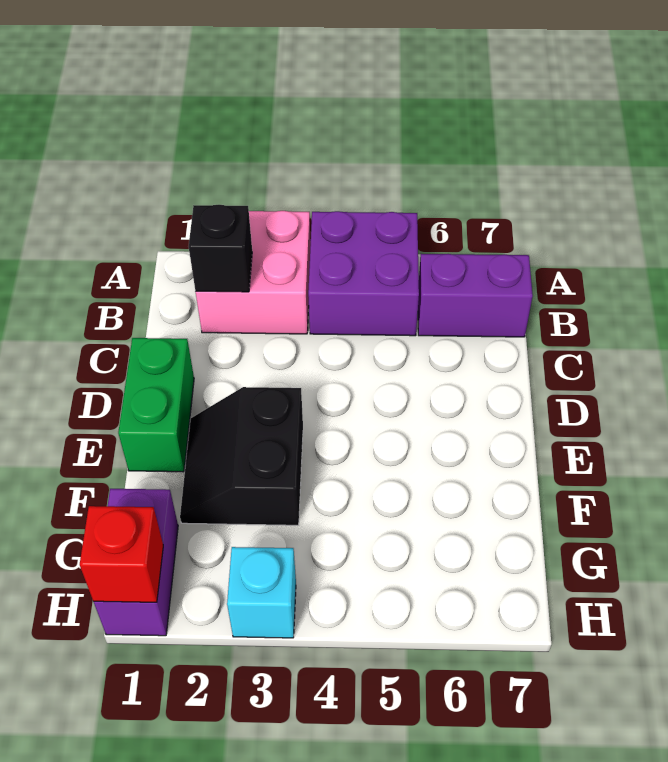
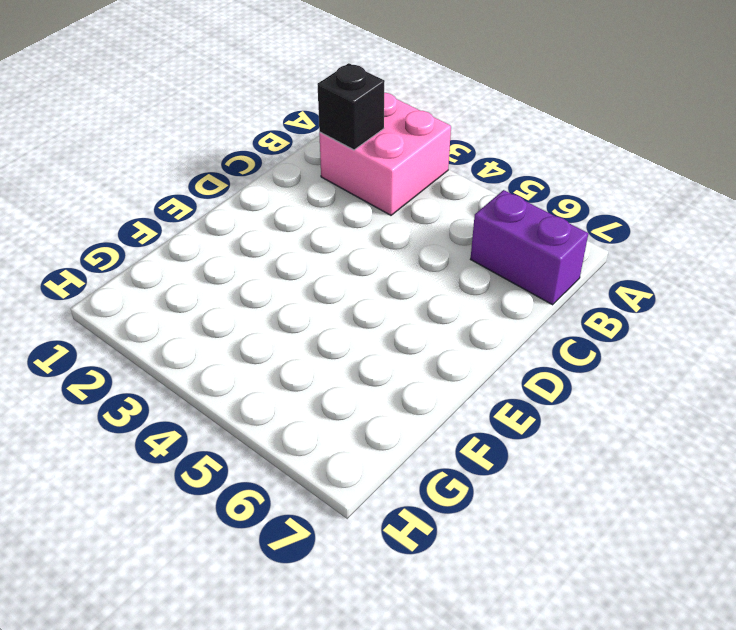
none -> purple 2x2 brick [308,211,419,336]
none -> green 1x2 brick [118,338,194,472]

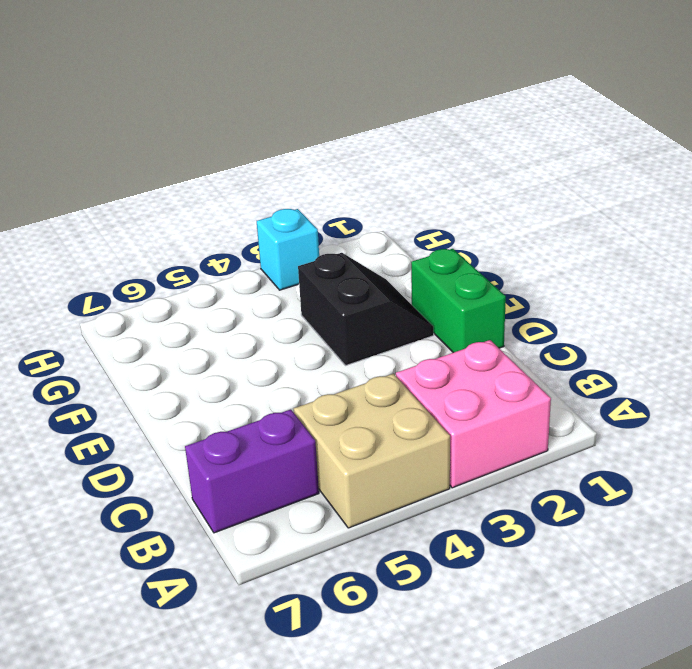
tan 2x2 brick [294,374,450,528] -> purple 2x2 brick [308,211,419,336]
none -> purple 1x2 brick [94,489,178,636]
none -> black 1x1 brick [189,205,252,292]

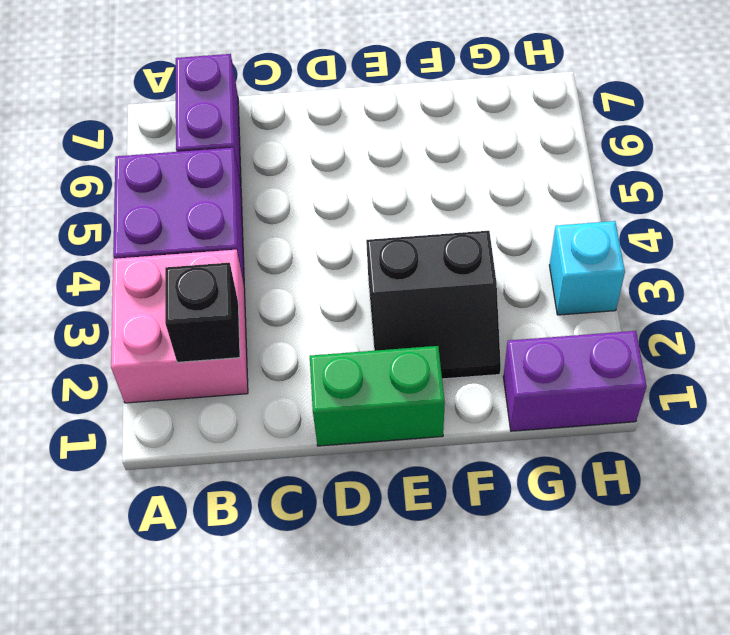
none -> red 1x1 brick [80,506,163,602]

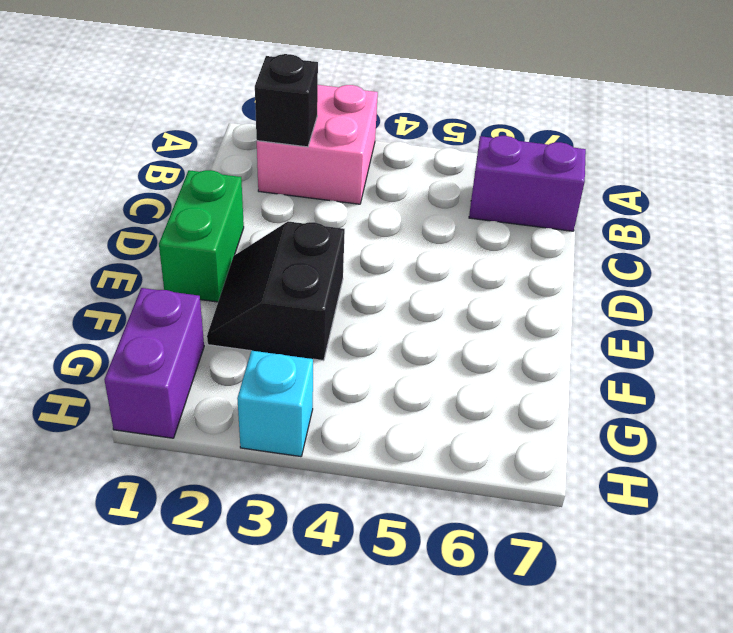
none -> purple 2x2 brick [308,211,419,336]
none -> red 1x1 brick [80,506,163,602]

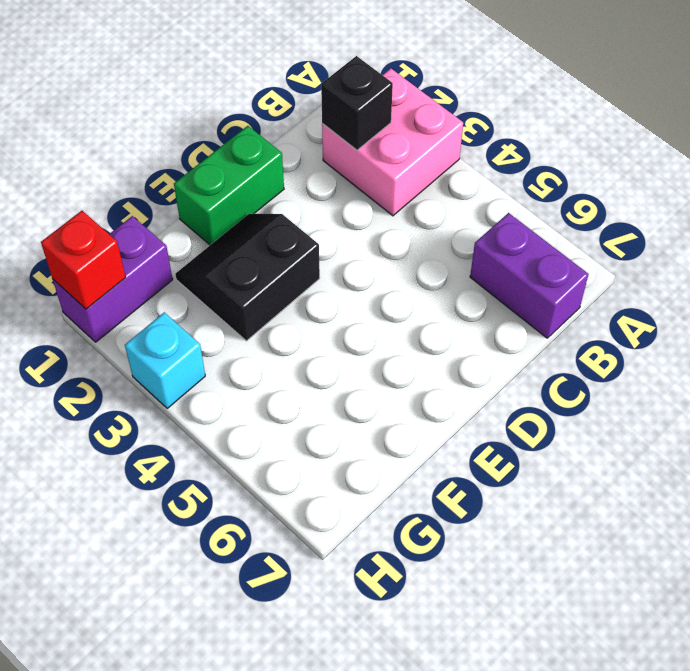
none -> purple 2x2 brick [308,211,419,336]

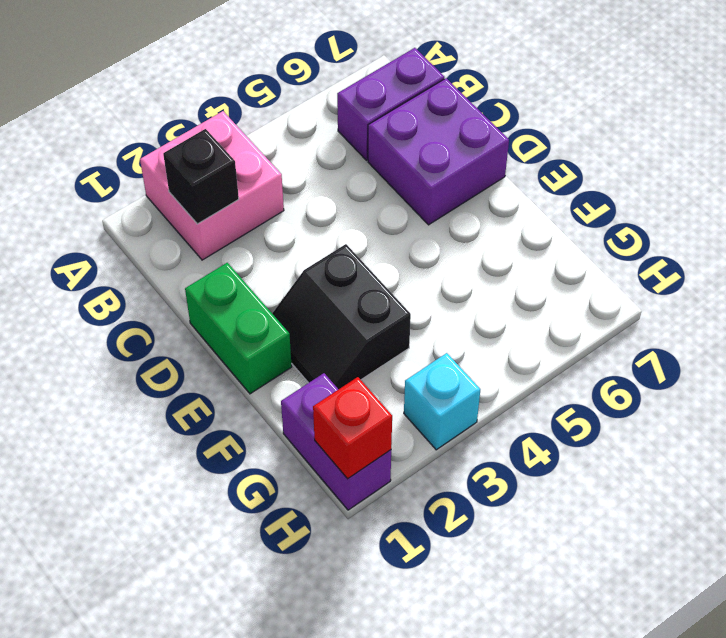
purple 2x2 brick [368,78,509,225] -> purple 2x2 brick moved to [308,211,419,336]

